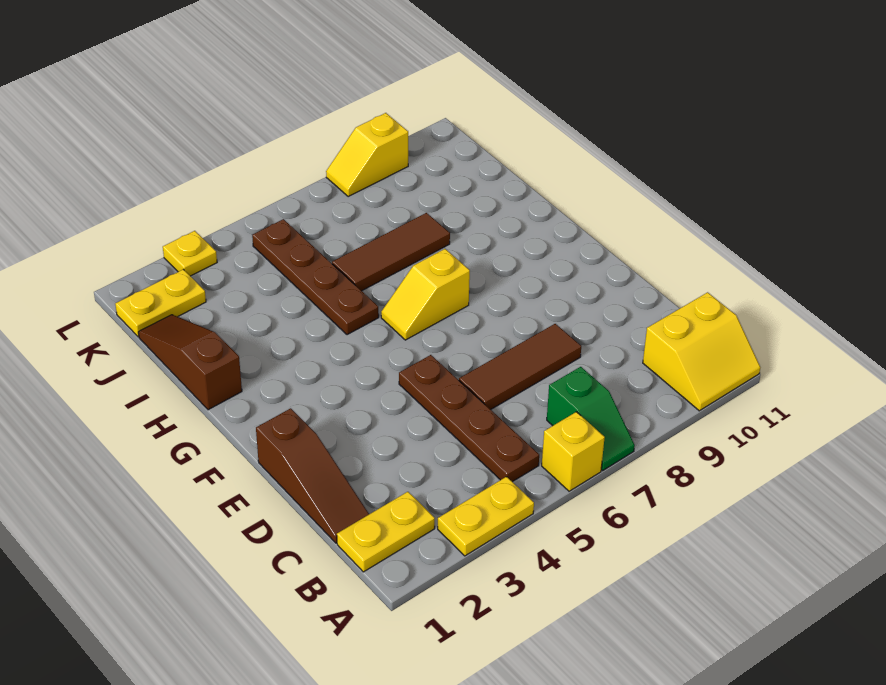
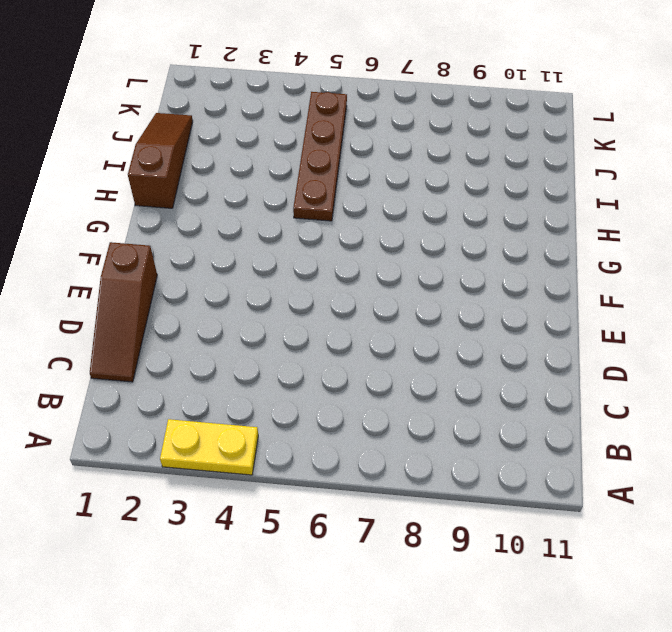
none -> yellow 1x1 brick [542,412,605,491]
none -> green 1x2 slope [547,367,635,470]
none -> yellow 2x2 slope [643,292,760,411]

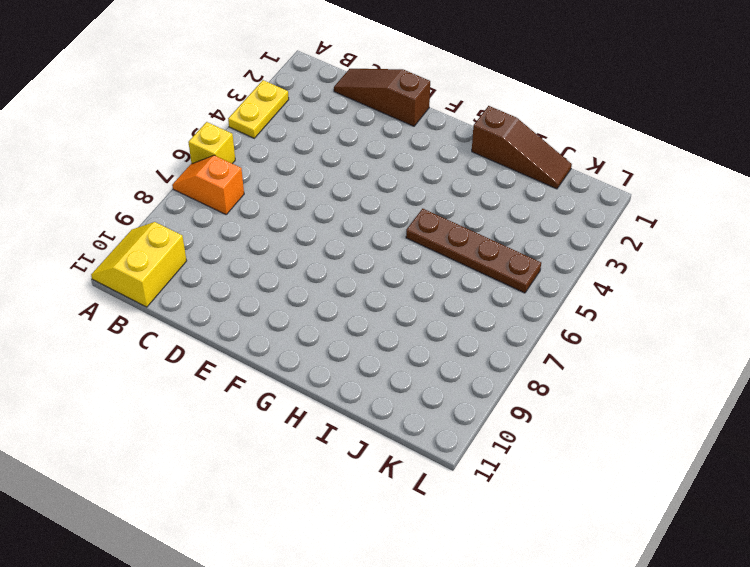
orange 1x2 slope [172,155,244,214] -> green 1x2 slope [547,367,635,470]
none -> yellow 1x2 plate [337,492,435,572]
none -> brown 1x4 plate [399,355,539,482]
none -> brown 1x3 tile [459,324,581,410]

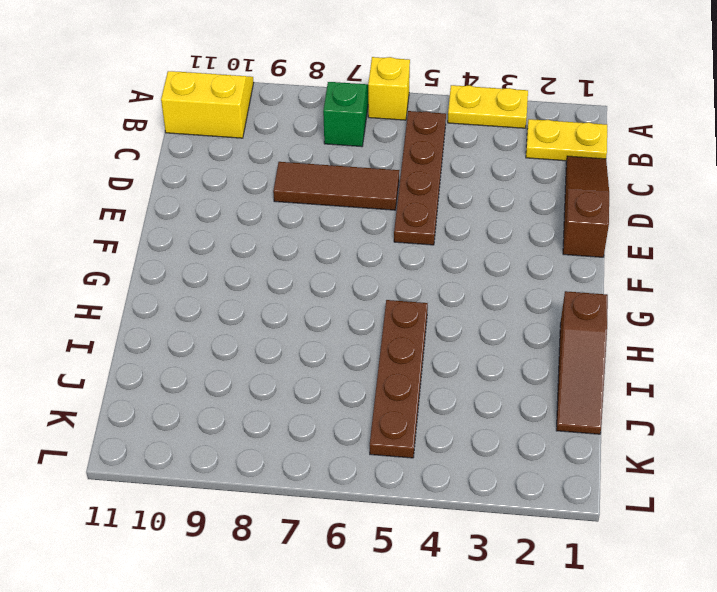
none -> yellow 1x2 slope [381,249,470,340]
none -> brown 1x3 tile [332,213,450,291]
none -> yellow 1x2 plate [115,269,206,337]

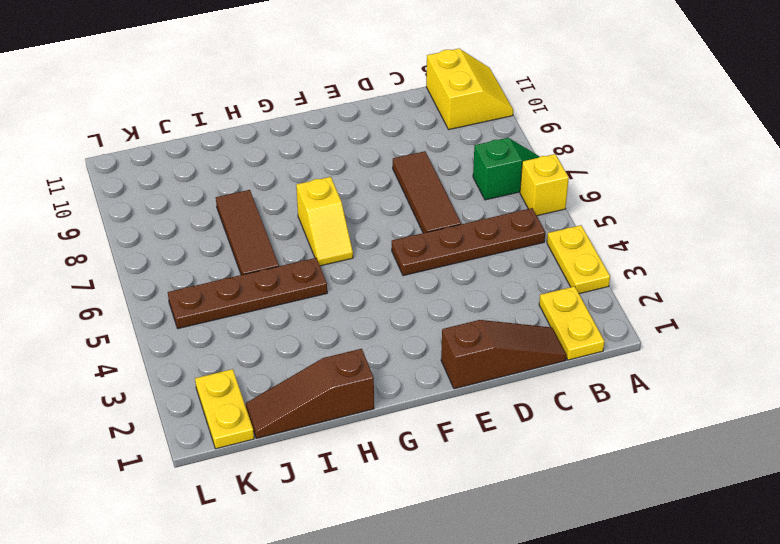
none -> yellow 1x1 plate [163,231,217,276]
none -> yellow 1x2 slope [326,113,408,196]

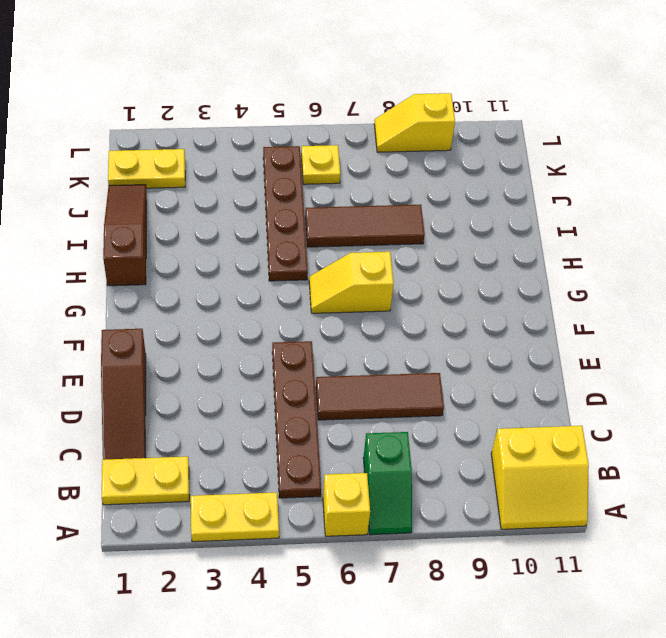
yellow 1x1 plate [301,145,340,184] -> yellow 1x1 plate moved to [163,231,217,276]

